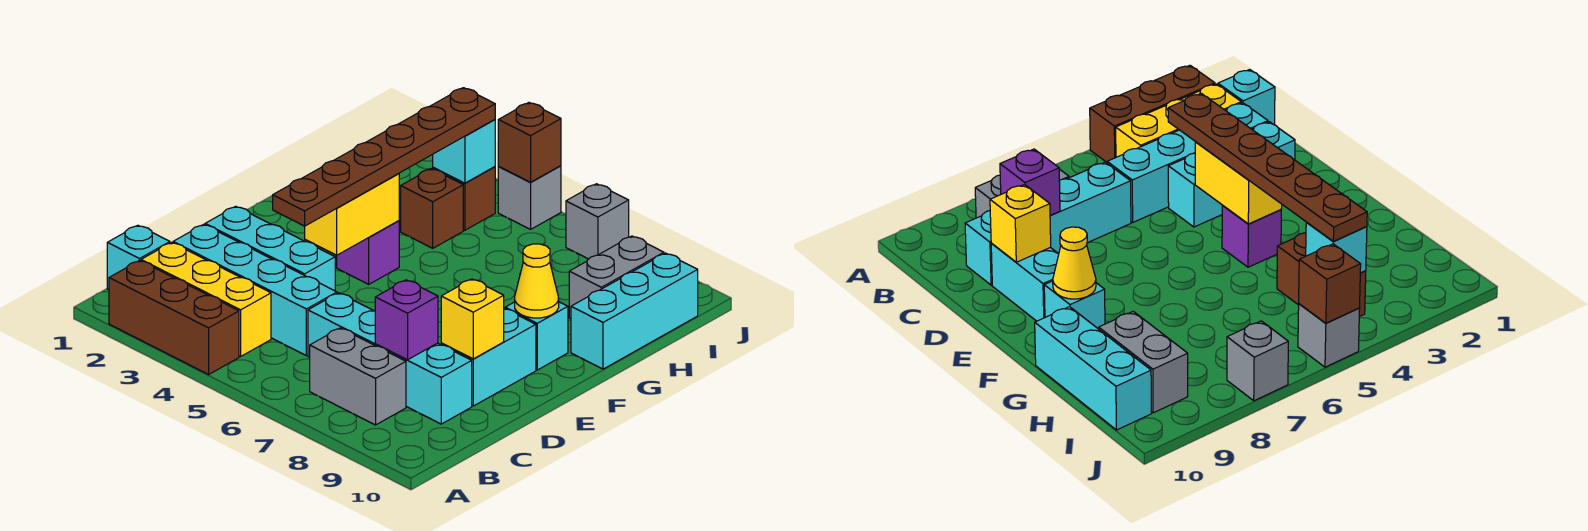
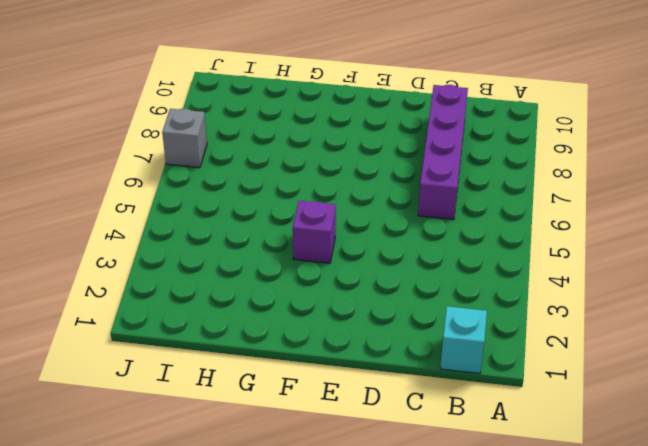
purple 1x4 brick [418,85,468,220] -> cyan 1x4 brick [308,293,472,424]
none -> brown 1x3 brick [109,260,239,374]
none -> yellow 1x3 brick [141,242,271,356]
none -> grey 1x2 brick [310,328,406,425]

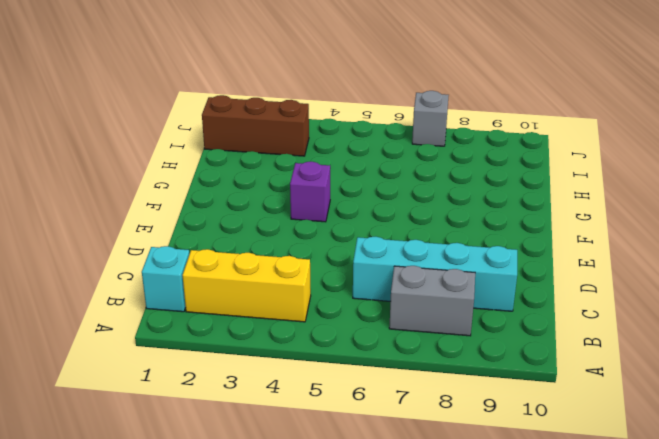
brown 1x3 brick [202,95,309,156] -> brown 1x3 brick moved to [109,260,239,374]
none -> cyan 1x4 brick [173,224,337,356]
none -> cyan 1x3 brick [205,206,335,291]
none -> cyan 1x2 brick [441,308,536,406]

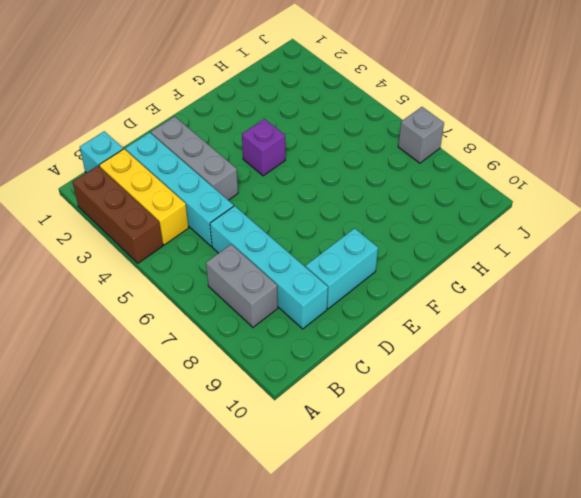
grey 1x3 brick [151,116,238,200] -> cyan 1x3 brick [205,206,335,291]
none -> cyan 1x1 brick [505,302,568,370]
none -> cyan 1x3 brick [571,253,698,369]
none -> brown 1x1 brick [401,169,463,248]

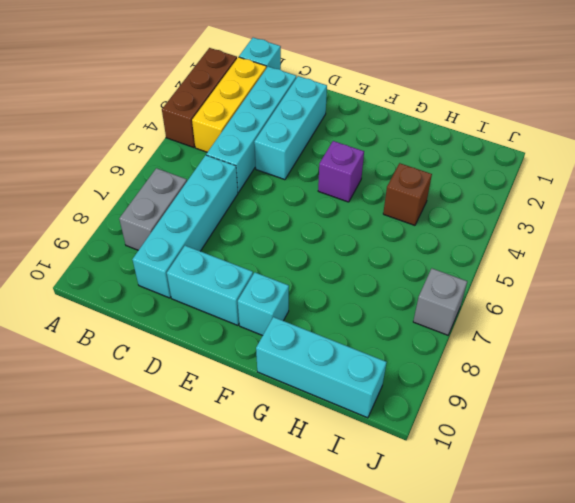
none -> grey 1x2 brick [569,236,664,318]
none -> brown 1x1 brick [433,167,495,230]
none -> grey 1x1 brick [498,166,561,229]

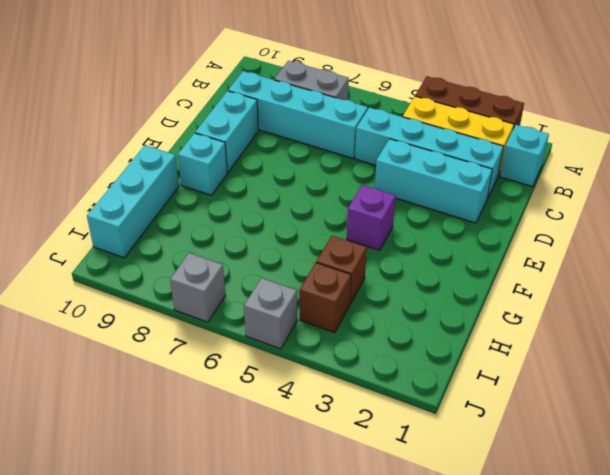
none -> grey 1x2 brick [569,236,664,318]
none -> purple 1x1 brick [375,280,438,360]
none -> yellow 1x1 brick [441,279,504,359]

